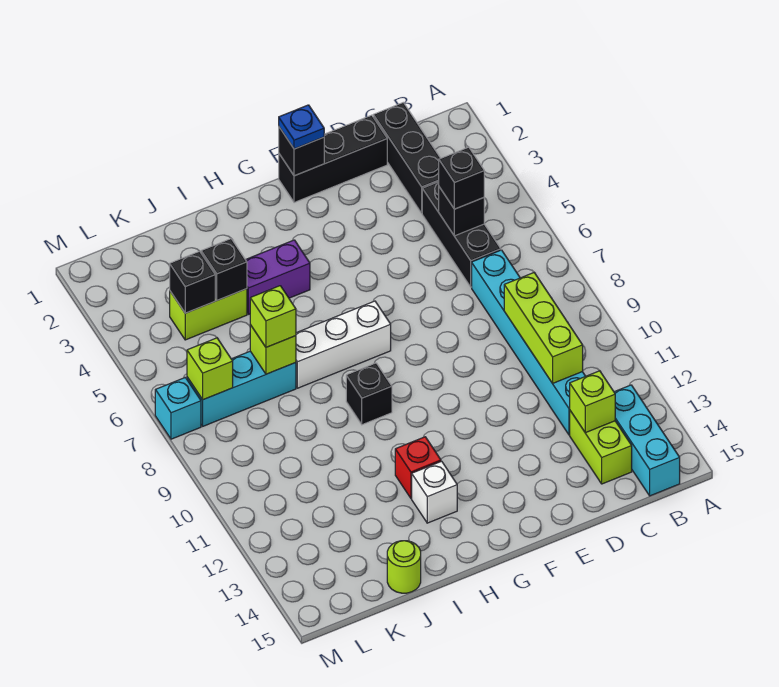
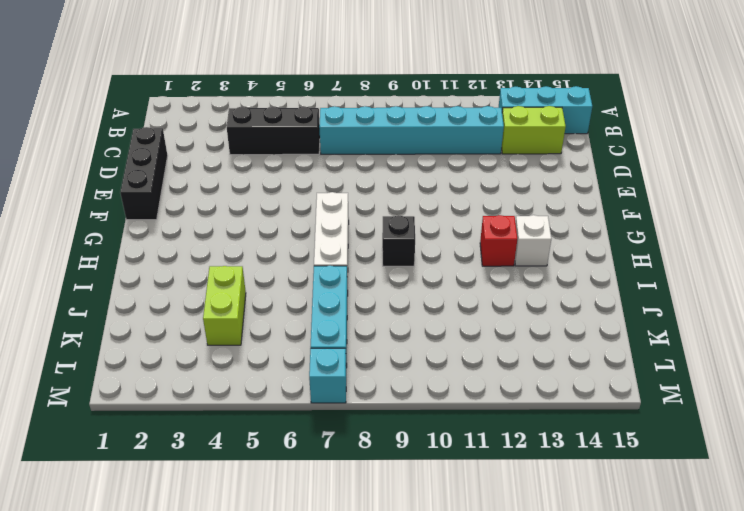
none -> black 1x3 brick [373,103,441,213]
none -> purple 1x2 brick [246,240,310,314]
none -> lime 1x1 round brick [387,541,421,593]

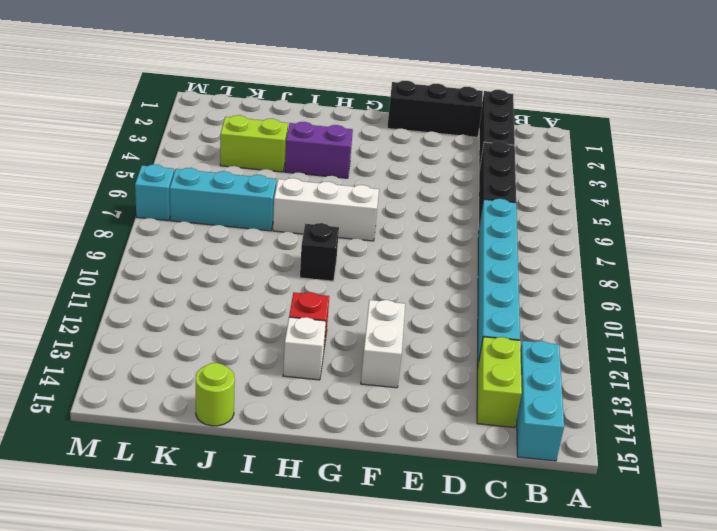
white 1x2 brick [361,300,405,388] -> none
none -> black 1x1 brick [439,187,484,236]
none -> lime 1x3 brick [504,273,583,383]
none -> lime 1x1 brick [570,371,615,433]

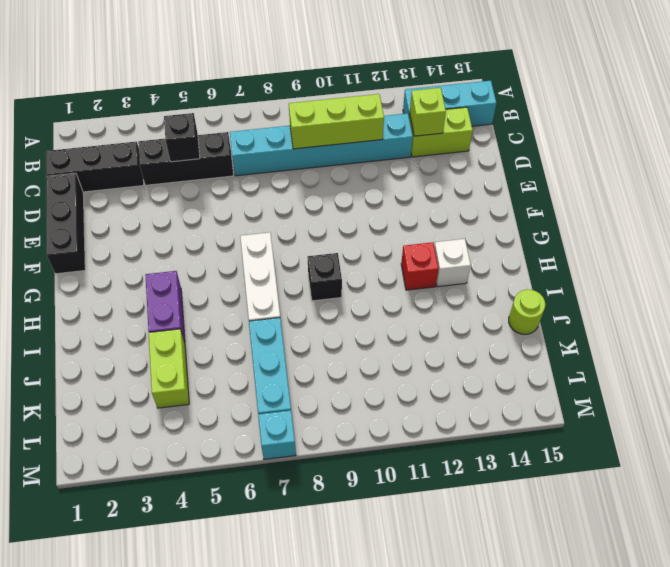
none -> black 1x1 brick [279,127,324,176]
none -> black 1x1 brick [201,239,247,300]
none -> lime 1x1 brick [250,325,296,374]

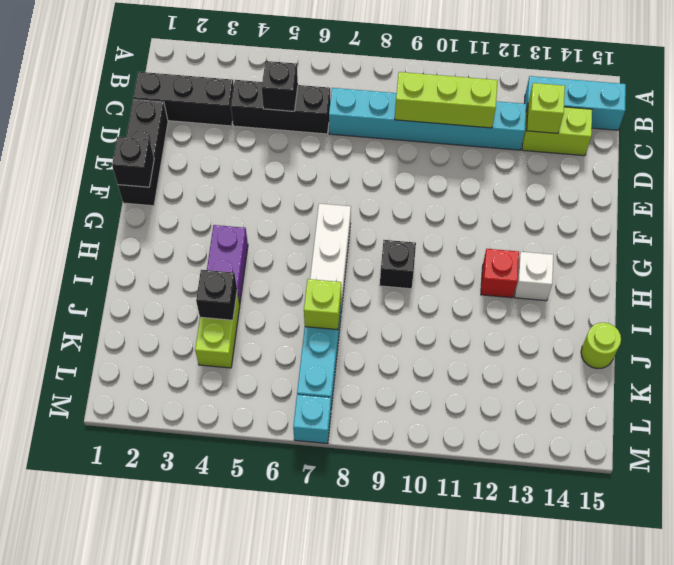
none -> black 1x1 brick [170,251,215,313]
none -> lime 1x1 brick [187,338,233,400]
none -> black 1x1 brick [439,147,484,209]

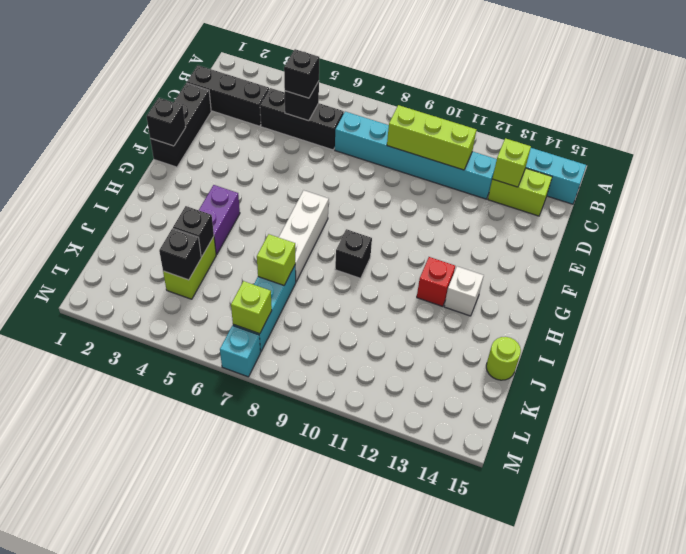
none -> blue 1x1 plate [279,105,324,149]
none -> lime 1x1 brick [250,286,296,347]

